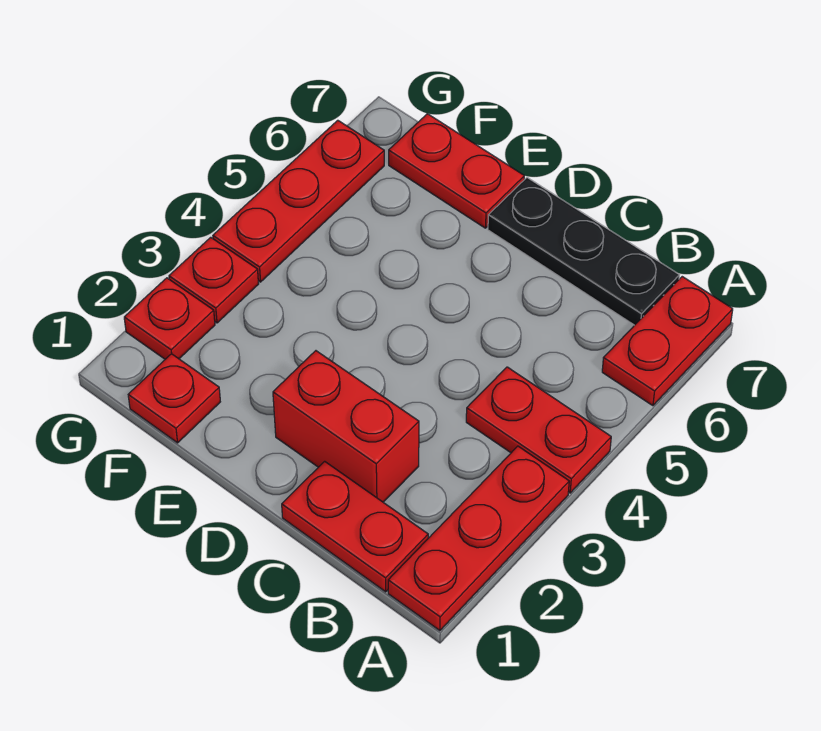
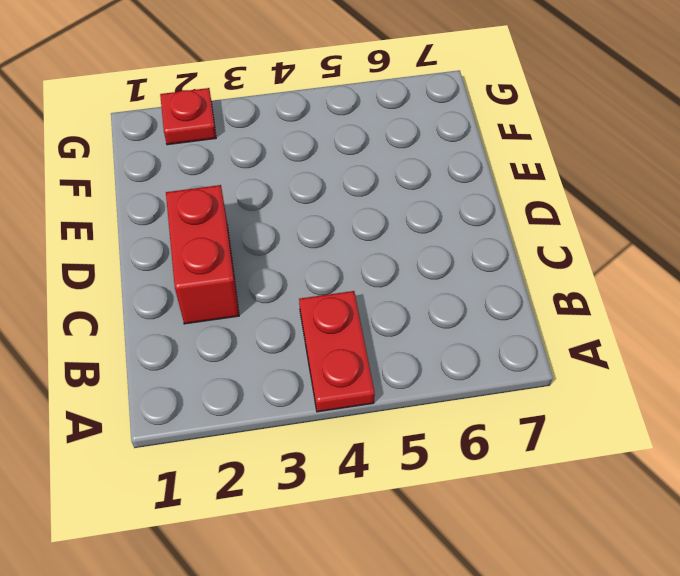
none -> red 1x3 plate [388,446,569,631]
none -> red 1x2 plate [602,277,733,406]

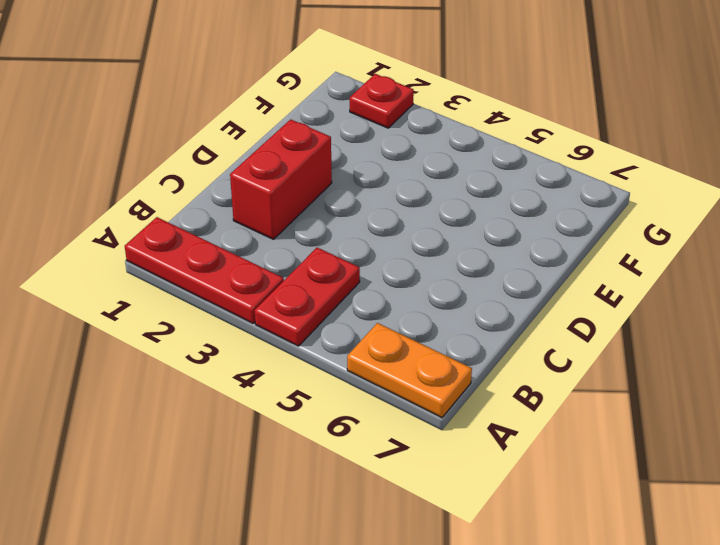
orange 1x2 plate [347,323,472,418] -> red 1x2 plate [602,277,733,406]
none -> red 1x2 plate [282,461,428,592]
none -> black 1x3 plate [488,178,679,325]

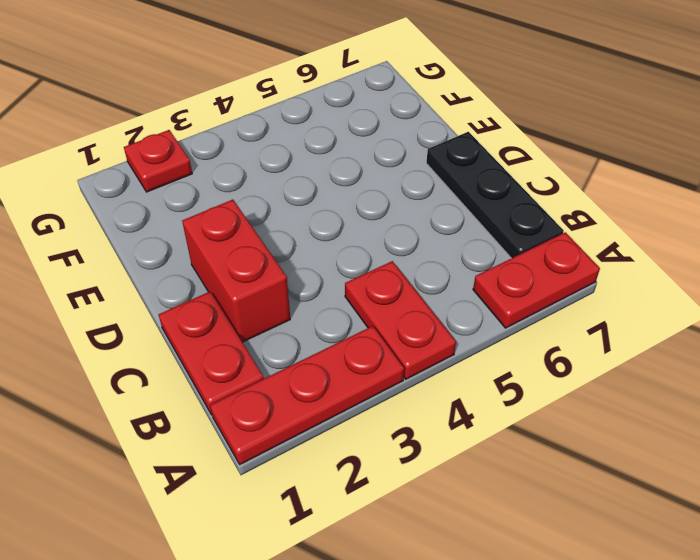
none -> red 1x2 plate [389,114,524,228]
none -> red 1x1 plate [128,354,220,443]

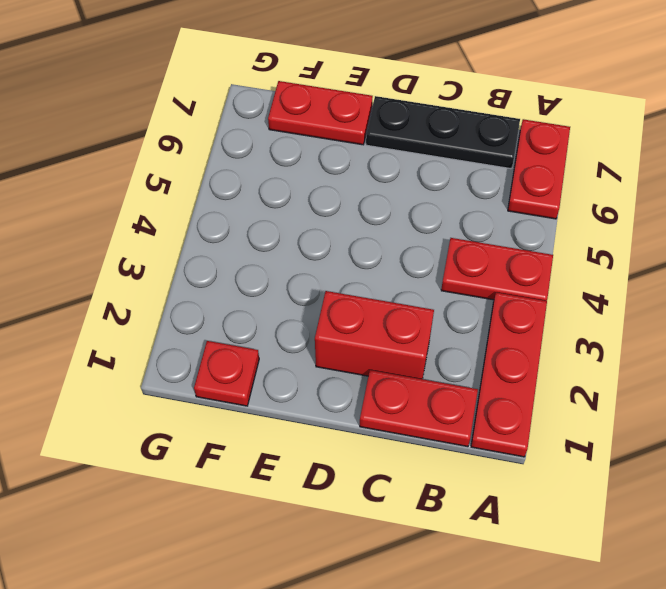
none -> red 1x1 plate [124,278,215,359]
none -> red 1x1 plate [169,237,259,323]

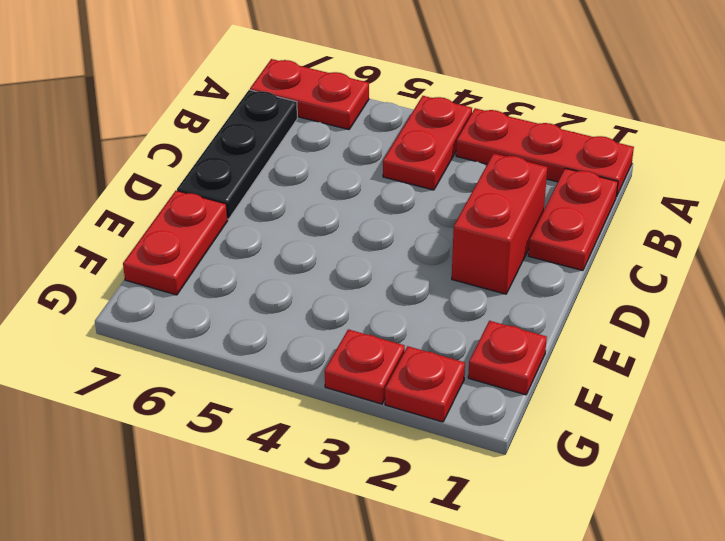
none -> red 1x3 plate [213,120,384,282]

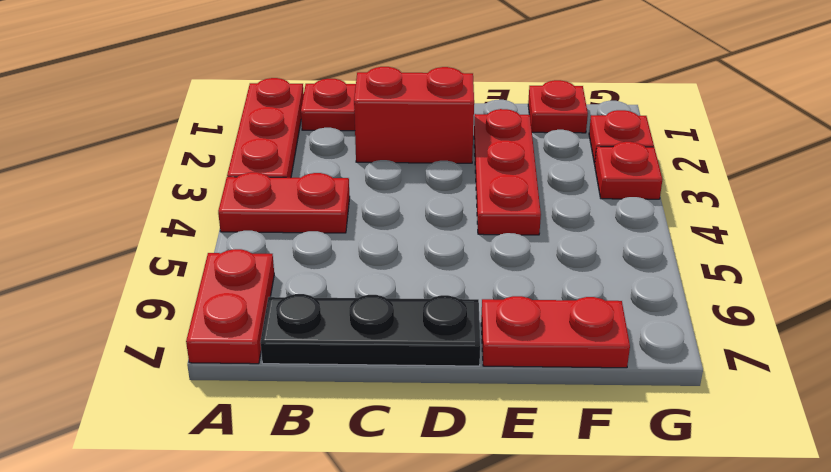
red 1x3 plate [474,109,541,235] -> red 1x3 plate moved to [213,120,384,282]

